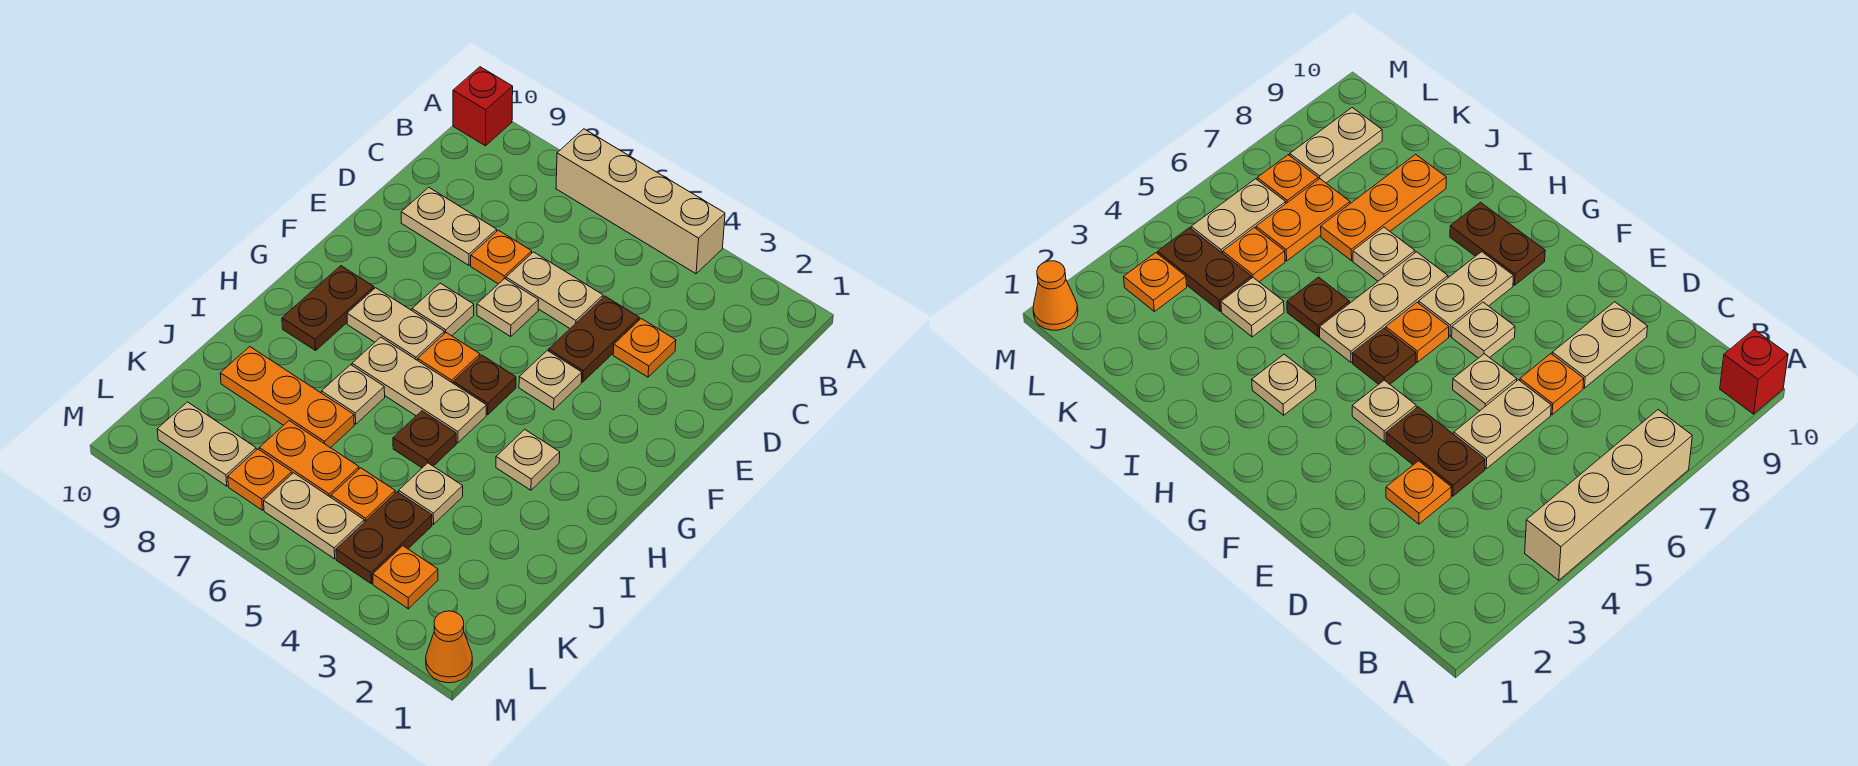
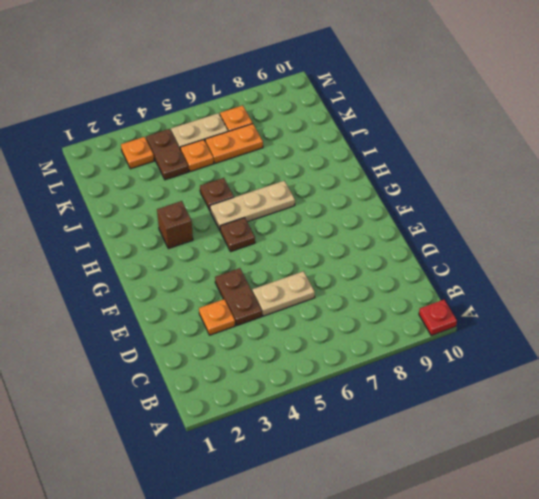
red 1x1 plate [419,300,457,336] -> red 1x1 brick [453,67,513,146]
brown 1x1 brick [157,201,193,249] -> tan 1x1 plate [496,429,560,490]
none -> tan 1x4 brick [556,129,725,274]
none -> orange 1x1 plate [471,230,532,284]
none -> tan 1x2 plate [401,188,497,265]

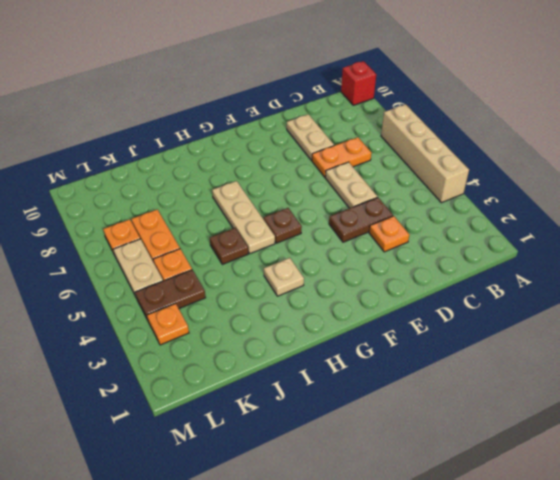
orange 1x2 plate [312,137,372,177] -> orange 1x1 plate [471,230,532,284]
none -> tan 1x1 plate [477,279,539,336]
none -> tan 1x1 plate [519,350,582,410]
none -> tan 1x1 plate [412,283,474,336]

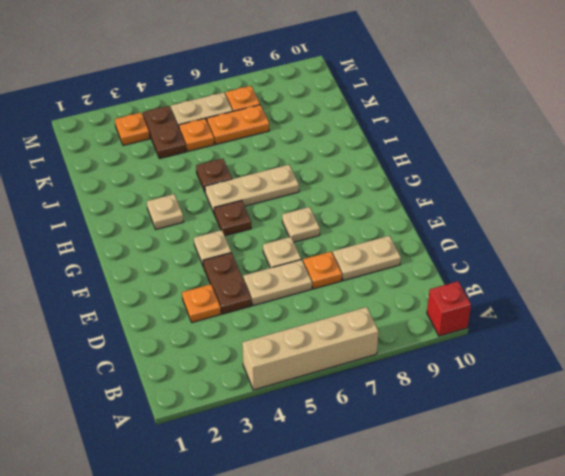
none -> orange 1x1 plate [418,333,480,383]
none -> tan 1x2 plate [347,288,444,360]
none -> brown 1x2 plate [282,266,374,351]

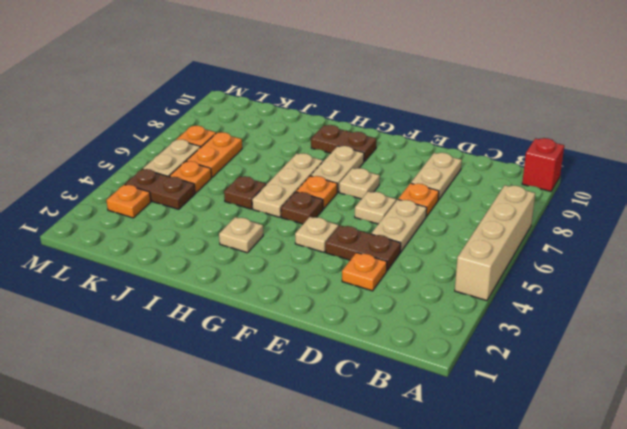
none -> tan 1x1 plate [322,365,385,424]
none -> tan 1x1 plate [399,463,463,524]
none -> orange 1x3 plate [220,347,354,448]

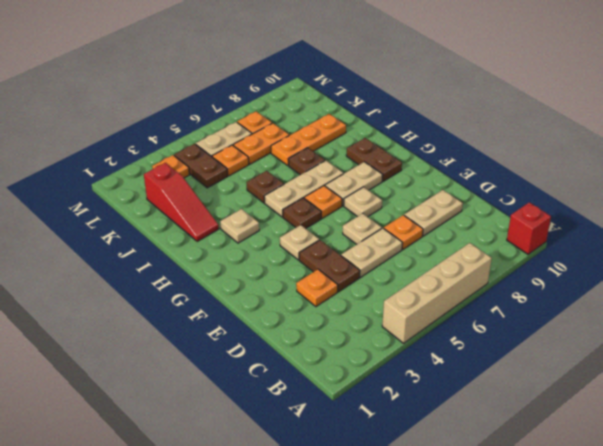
red 1x3 slope [144,163,219,241] -> none
brown 1x1 plate [288,148,325,175] -> tan 1x1 plate [322,365,385,424]
none -> tan 1x1 plate [399,463,463,524]
none -> tan 1x2 plate [157,402,256,486]
none -> orange 1x1 cone [426,611,472,683]

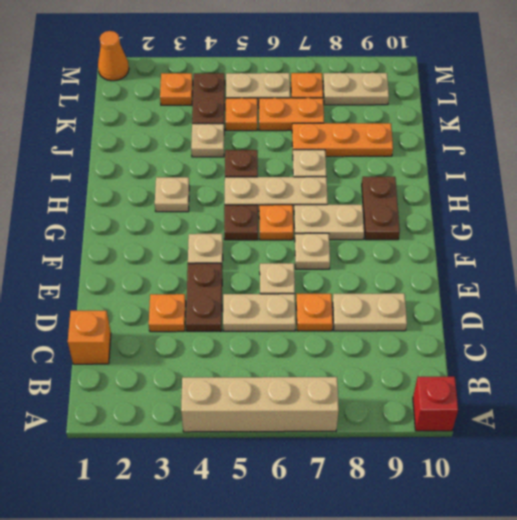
orange 1x1 brick [68,311,111,364] -> none

